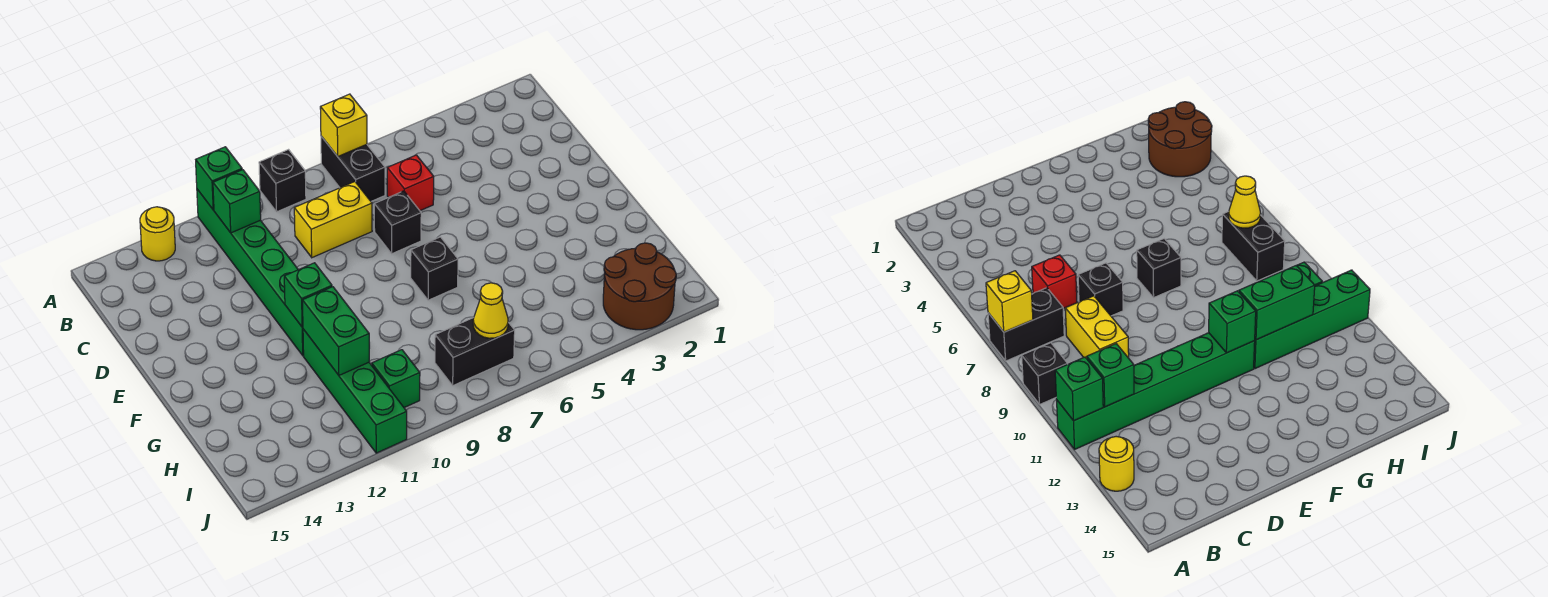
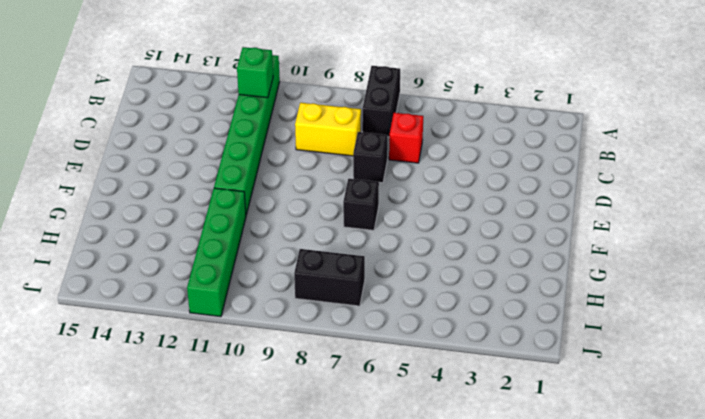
none -> black 1x1 brick [259,150,306,212]
none -> yellow 1x1 round brick [140,207,175,261]
none -> brown 2x2 round brick [603,243,676,330]

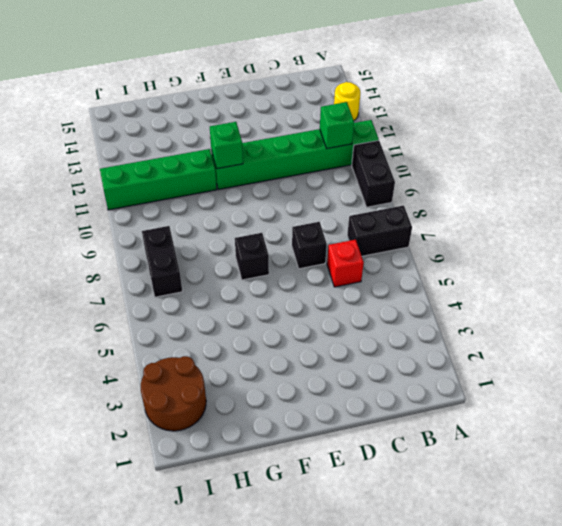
black 1x2 brick [352,140,395,207] -> black 1x1 brick [259,150,306,212]
none -> yellow 1x2 brick [294,182,372,258]
none -> green 1x1 brick [372,350,420,408]
none -> yellow 1x1 brick [320,94,367,156]

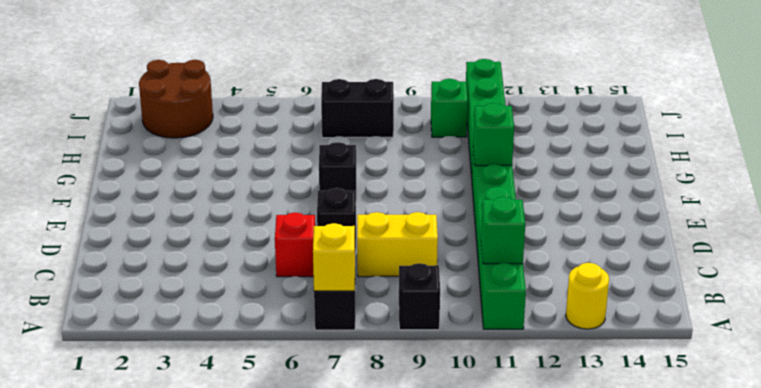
none -> green 1x1 brick [196,147,242,210]
none -> green 1x2 brick [303,287,369,375]
none -> yellow 1x1 cone [473,283,508,338]

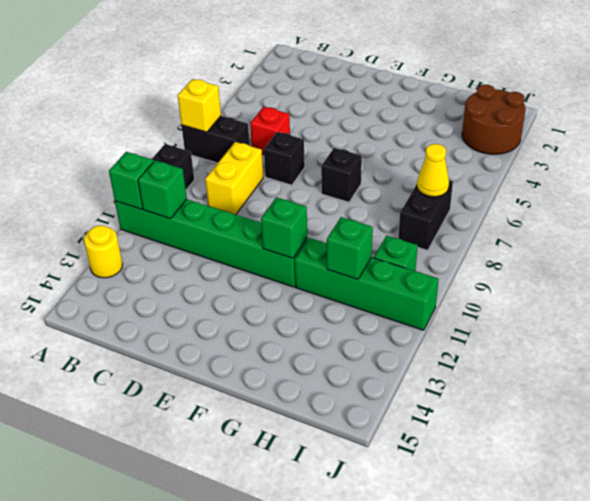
green 1x1 brick [327,217,373,279] -> green 1x2 brick [303,287,369,375]

